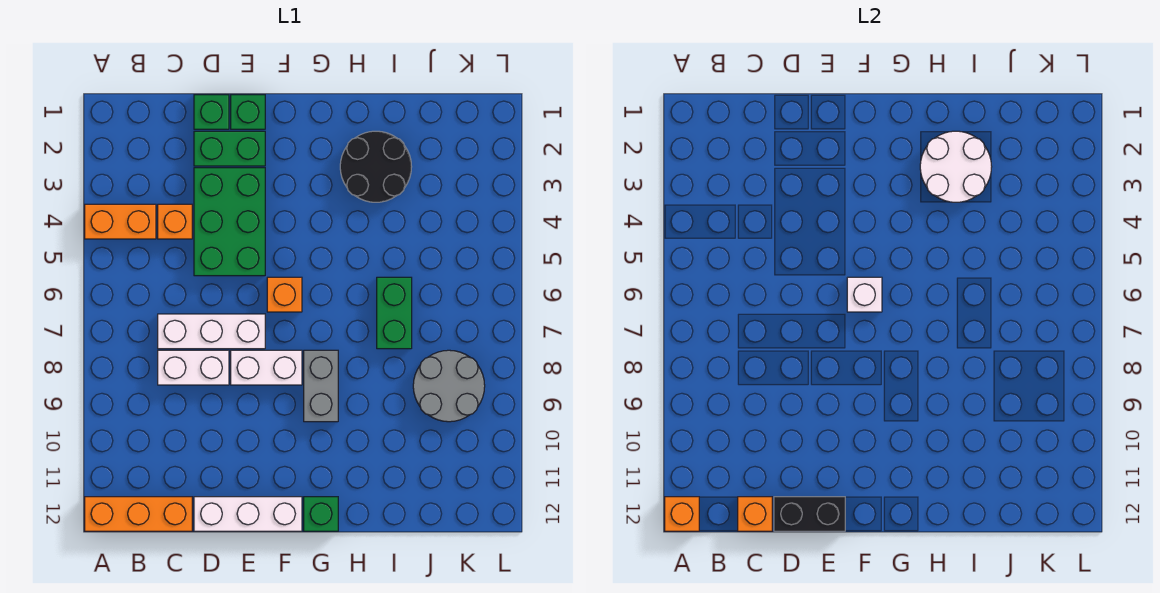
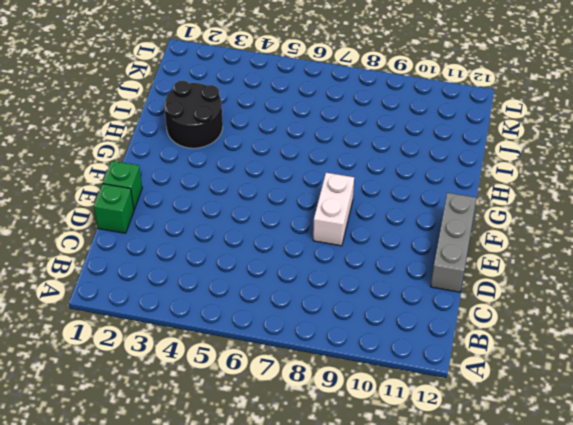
grey 1x3 brick [431,193,476,292] -> white 1x3 brick [194,497,302,531]
none -> orange 1x2 brick [85,204,156,239]
none -> orange 1x3 brick [85,497,192,531]
none -> orange 1x1 brick [158,204,192,239]

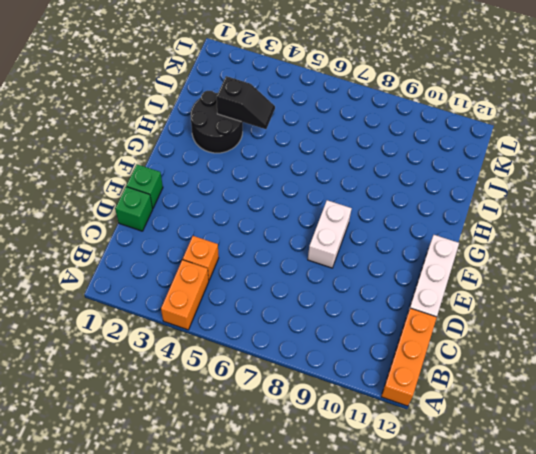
black 1x2 slope [217,76,275,129] -> white 2x2 round brick [920,131,992,202]
none -> white 1x3 brick [158,314,265,349]
none -> white 1x2 brick [158,350,229,385]
none -> green 1x2 brick [194,131,265,166]

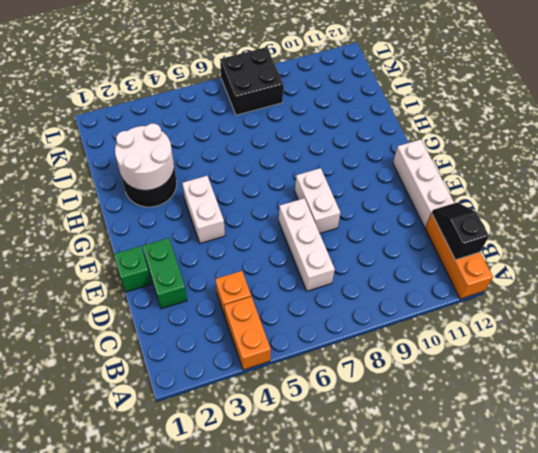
black 1x2 slope [432,202,489,260] -> orange 1x1 brick [738,497,772,531]
white 1x2 brick [182,176,225,243] -> white 1x2 brick moved to [158,350,229,385]
black 2x2 brick [220,47,283,115] -> grey 2x2 round brick [413,350,485,422]
none -> green 1x1 brick [194,95,229,129]
none -> green 2x3 brick [194,168,265,276]
none -> orange 1x1 brick [267,277,302,312]

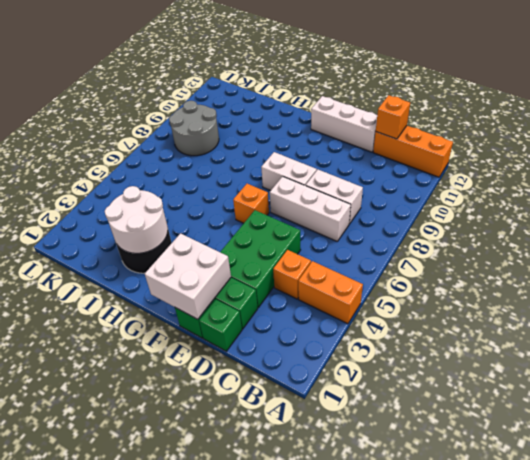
white 2x2 brick [145,233,231,319] -> none
none -> grey 1x2 brick [304,350,338,422]
none -> green 1x1 brick [304,497,338,531]
none -> green 1x2 brick [377,277,412,349]

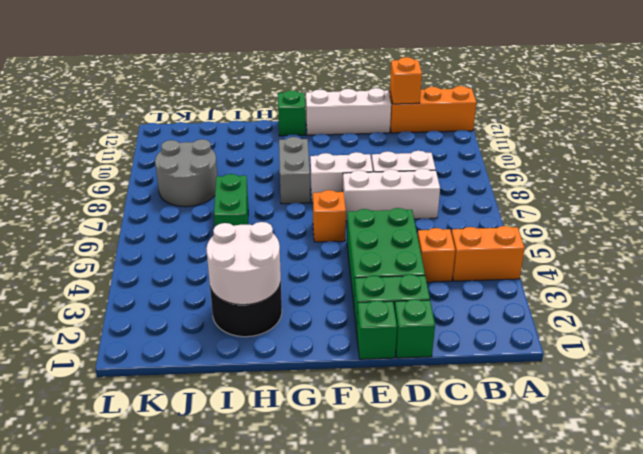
none -> orange 1x1 brick [665,497,699,531]
none -> black 1x2 brick [774,497,845,531]
none -> white 1x1 brick [847,277,882,312]

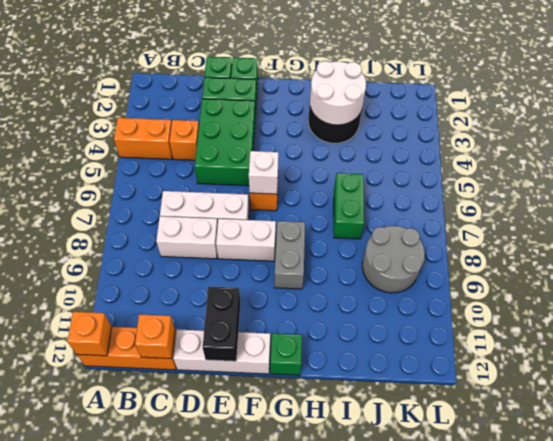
black 1x2 brick [203,287,241,361] -> black 1x2 brick turned to [774,497,845,531]

